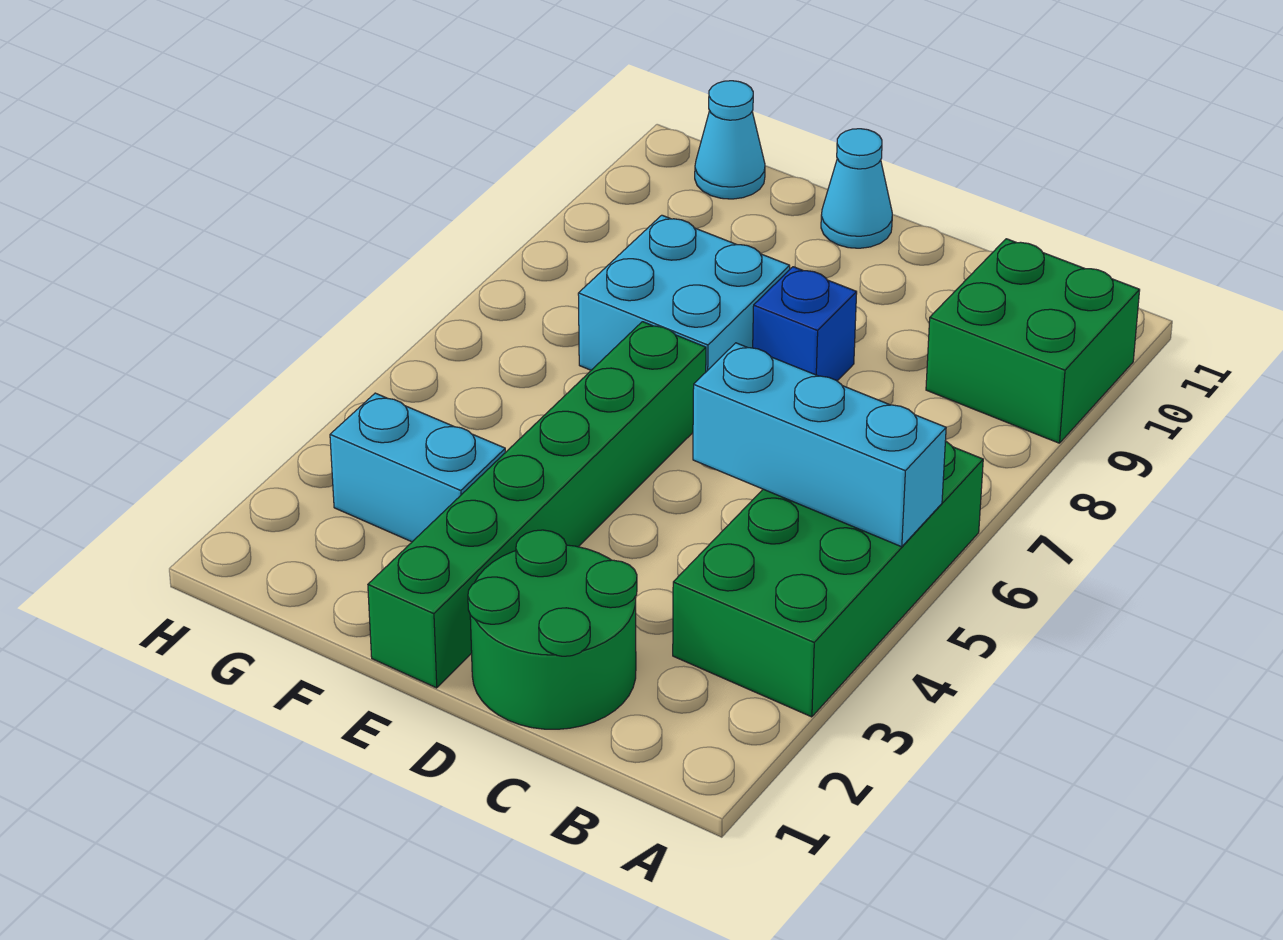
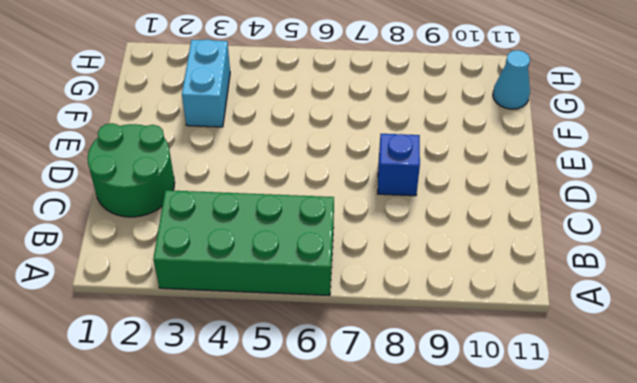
none -> green 2x2 brick [926,239,1140,443]
none -> green 1x6 brick [368,322,706,688]

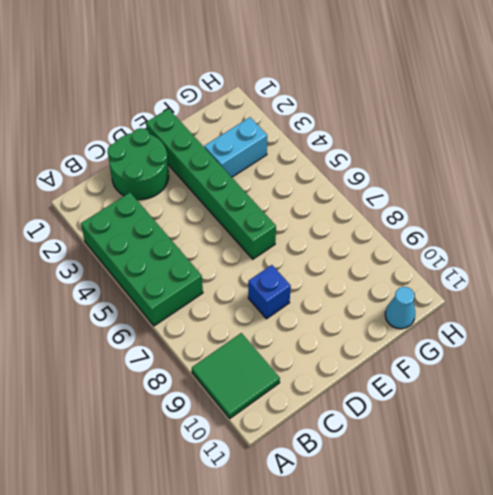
green 2x2 tile [192,333,280,418] -> green 2x2 brick [926,239,1140,443]
none -> cyan 2x2 brick [578,215,790,372]
none -> cyan 1x1 cone [821,129,892,248]

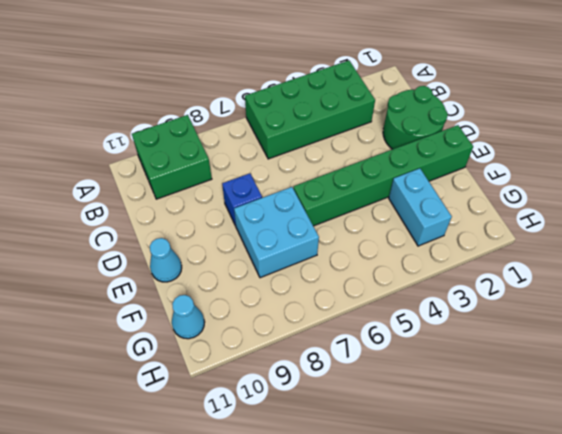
none -> cyan 1x3 brick [693,343,946,547]

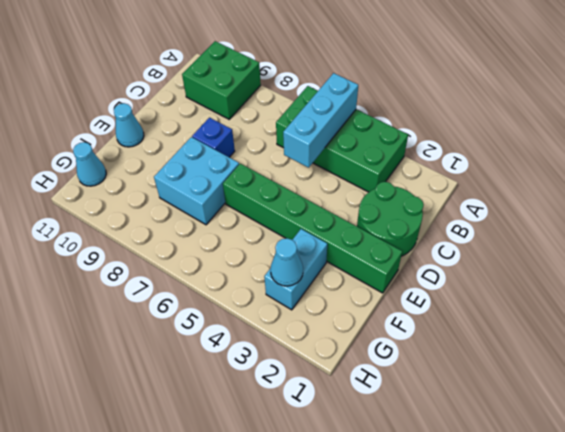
cyan 1x1 cone [271,238,303,286] -> none

